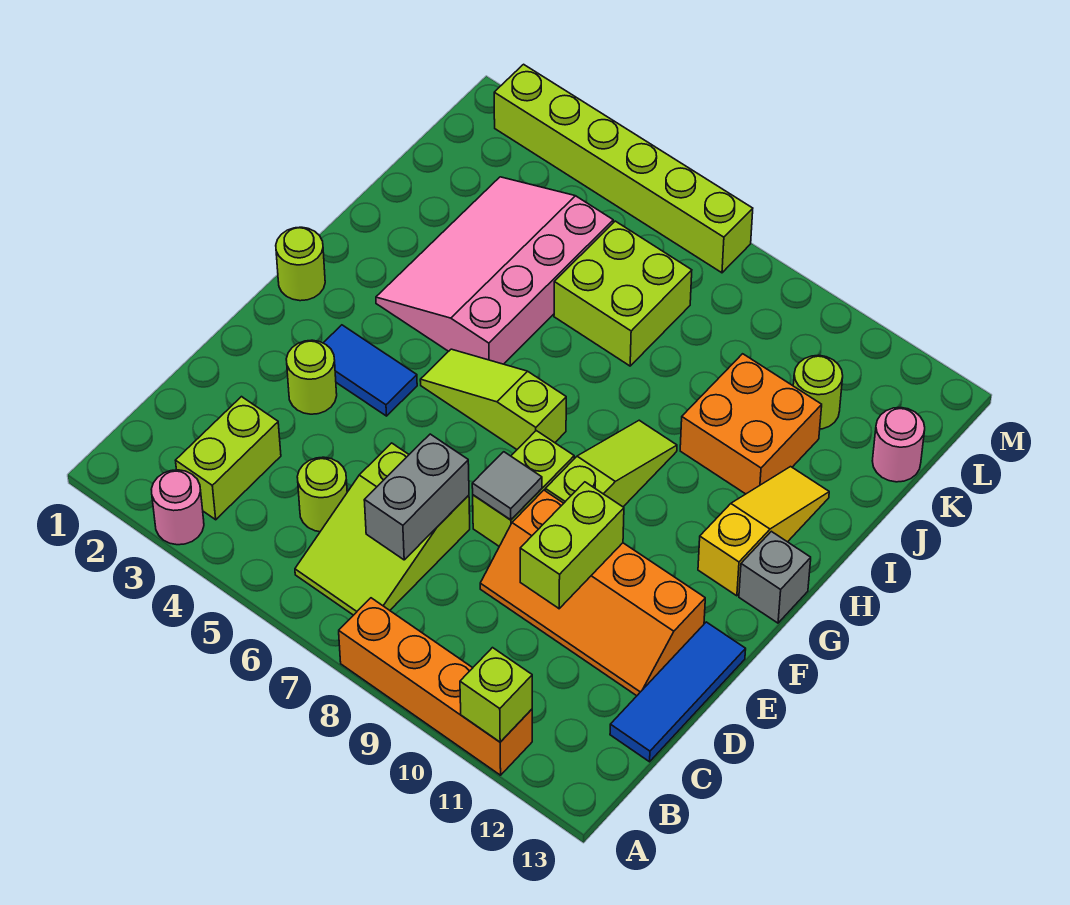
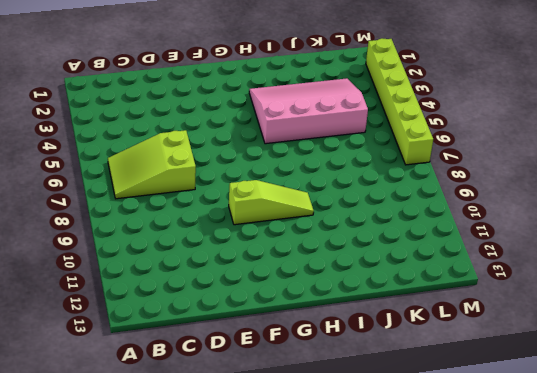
none -> pink 1x1 round brick [151,470,204,545]
none -> orange 1x4 brick [339,598,532,775]
none -> lime 1x2 brick [175,397,281,520]

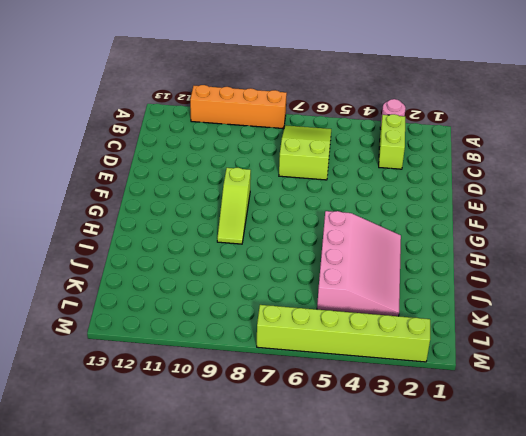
none -> lime 1x1 round brick [297,457,347,532]
none -> blue 1x3 tile [610,622,746,762]
none -> orange 2x4 slope [480,490,705,696]

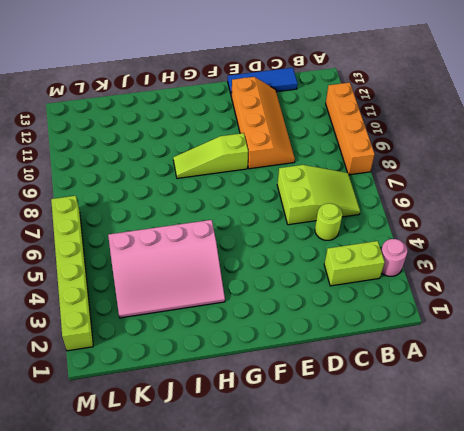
none -> lime 1x1 round brick [286,340,337,414]
none -> lime 1x2 brick [473,431,574,546]
none -> blue 1x2 tile [324,325,417,416]

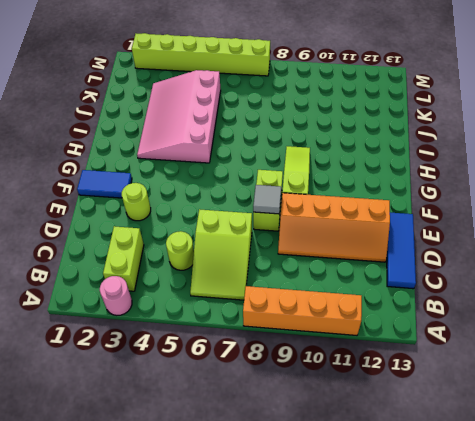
blue 1x2 tile [77,170,132,198] -> blue 1x2 tile moved to [324,325,417,416]
none -> lime 1x1 round brick [276,227,325,301]
none -> lime 1x3 slope [420,349,566,449]
none -> yellow 1x3 slope [698,467,829,596]

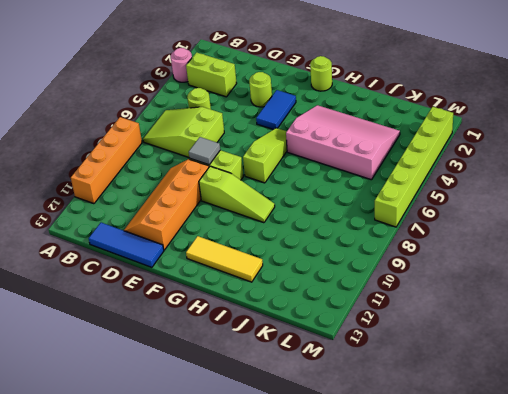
yellow 1x3 tile [186,236,263,282] -> yellow 1x3 slope [698,467,829,596]
none -> grey 1x1 brick [739,531,811,623]
none -> orange 2x2 brick [680,354,822,494]
none -> lime 2x2 brick [554,221,692,366]

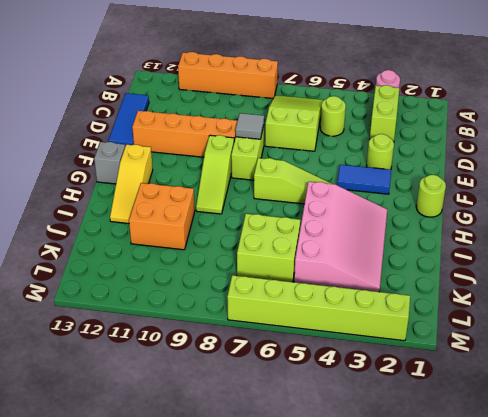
none -> lime 1x1 round brick [793,355,843,429]
none -> pink 1x1 round brick [872,408,925,482]
none -> lime 1x1 brick [460,648,532,742]

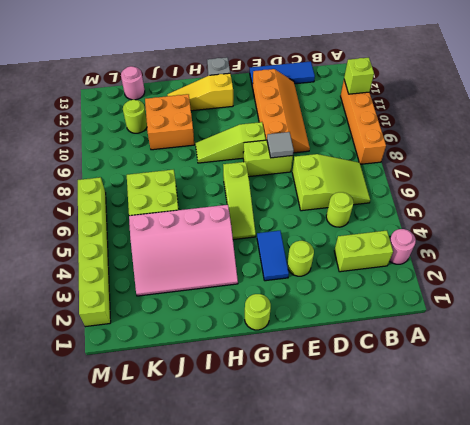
none -> grey 1x2 brick [364,434,469,560]
none -> lime 1x2 brick [520,482,624,609]

